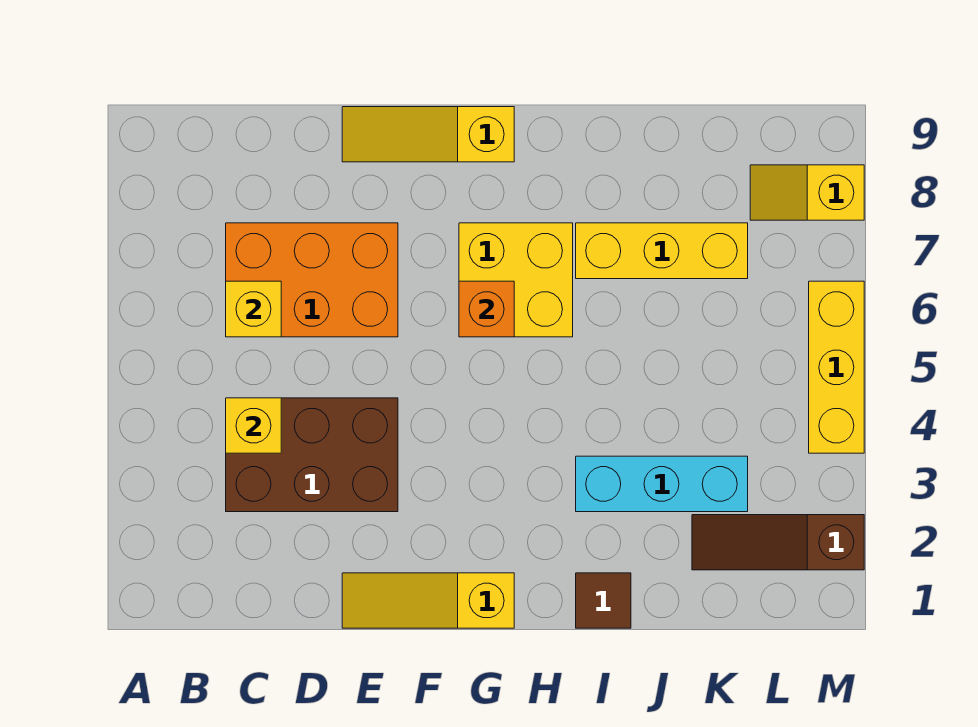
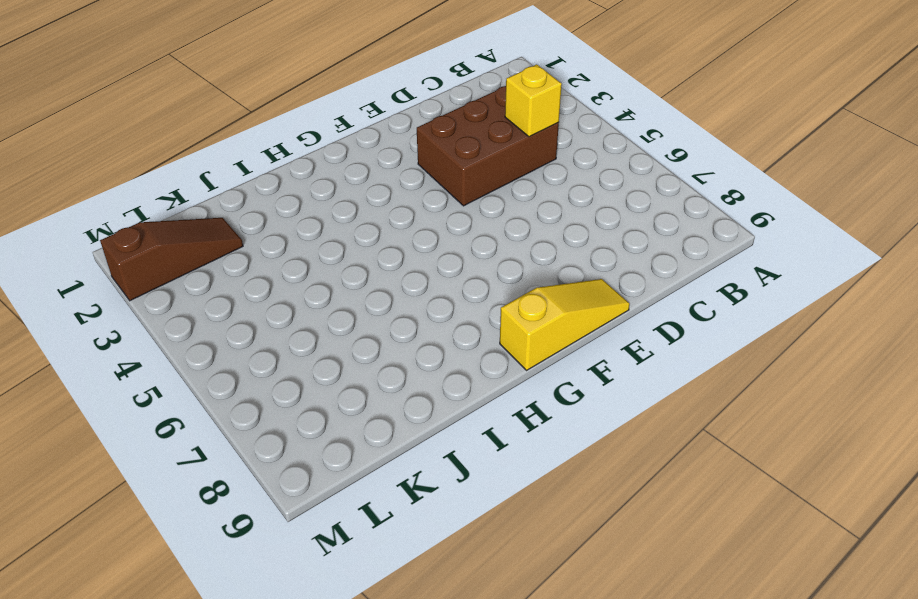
none -> orange 2x3 brick [226,223,398,337]
none -> yellow 1x3 slope [342,573,514,628]
none -> yellow 2x2 brick [459,223,573,337]

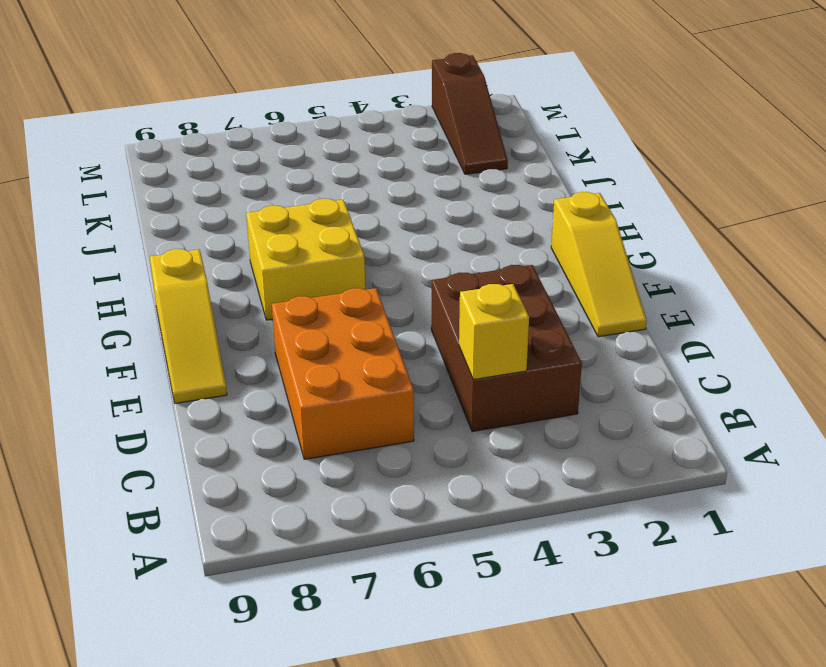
none -> brown 1x1 tile [576,573,631,628]
none -> cyan 1x3 brick [576,456,748,512]
none -> yellow 1x3 brick [576,223,748,279]

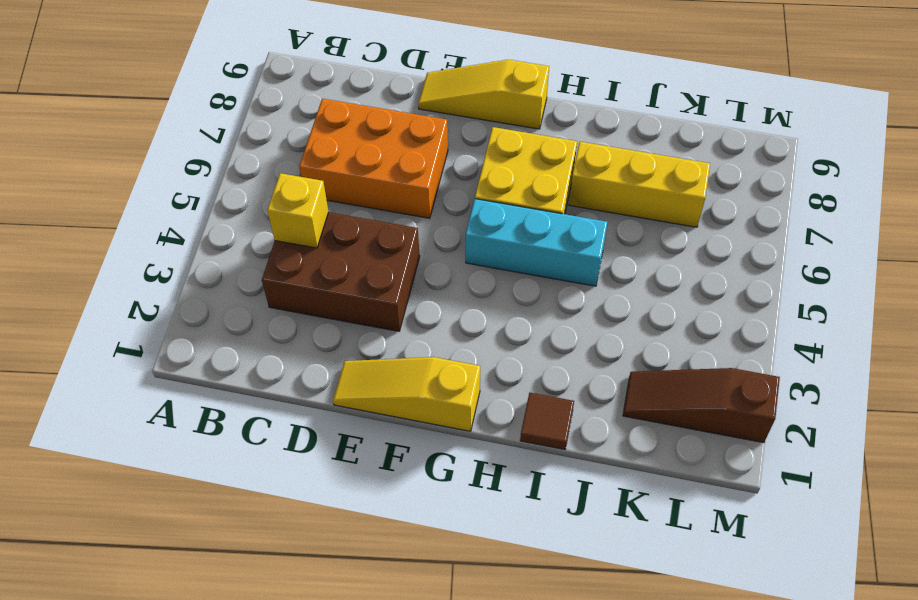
cyan 1x3 brick [466,199,607,286] -> cyan 1x3 brick moved to [576,456,748,512]
none -> yellow 1x2 slope [750,165,864,220]
none -> yellow 1x3 brick [809,281,864,453]
none -> yellow 1x1 brick [226,281,281,337]

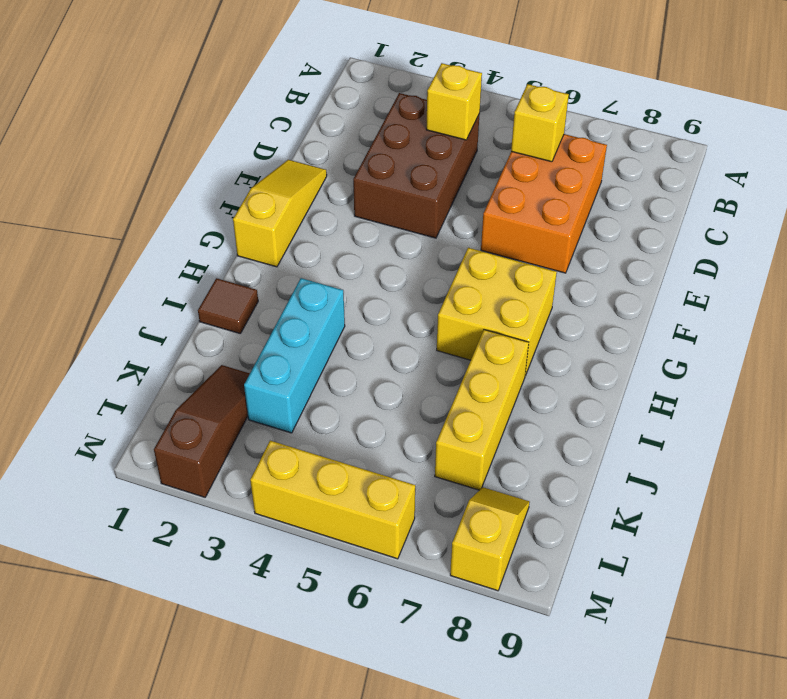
none -> yellow 1x3 slope [342,107,514,162]
none -> orange 1x1 brick [459,281,514,337]

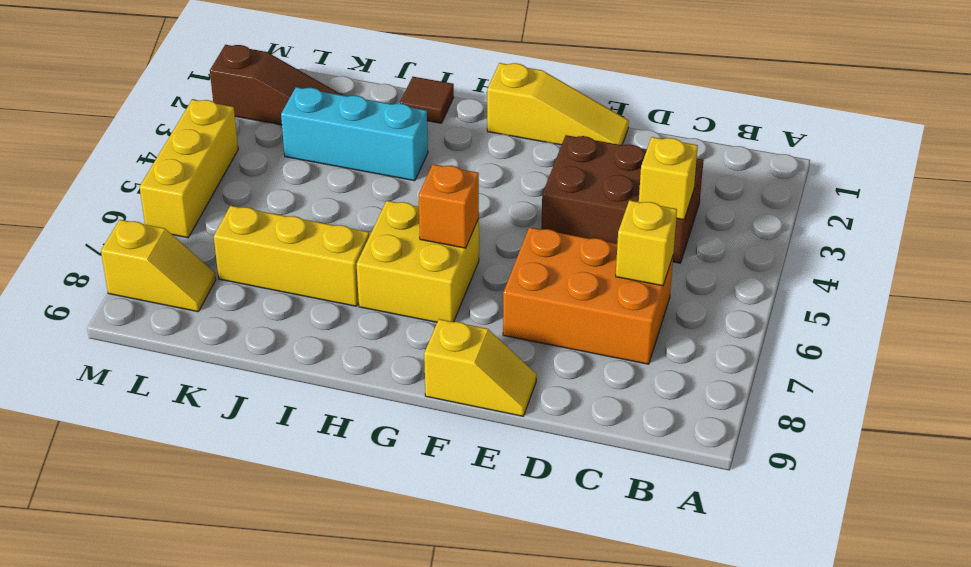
yellow 1x2 slope [424,319,536,416] -> yellow 1x3 slope [342,107,514,162]

